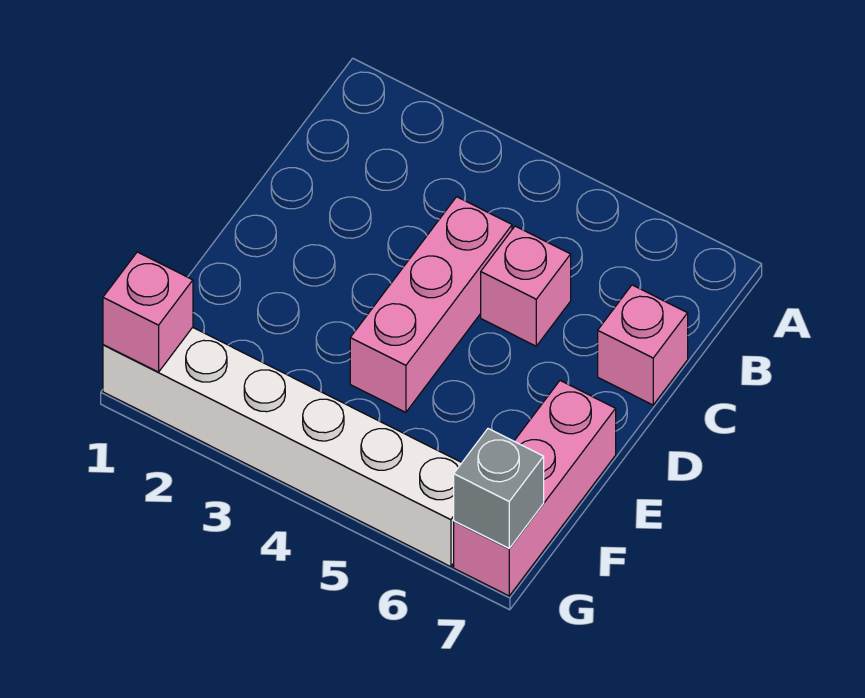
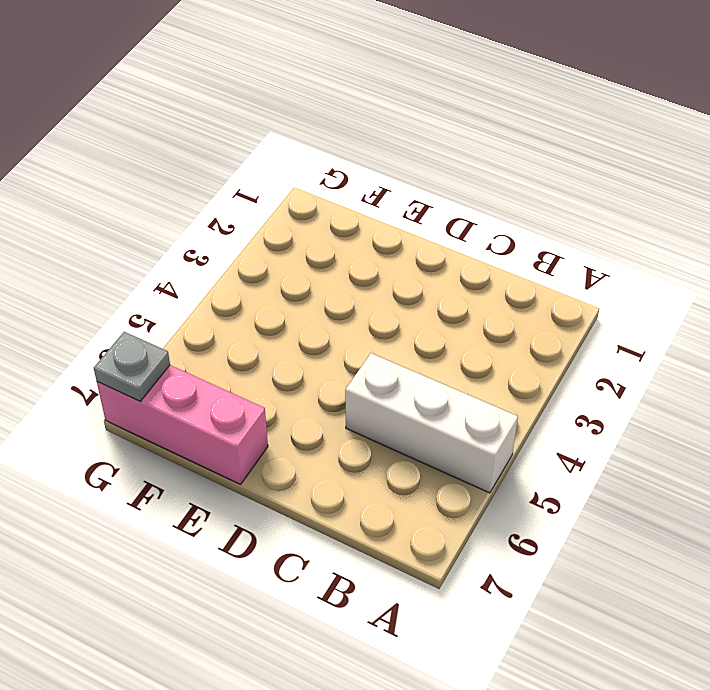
white 1x3 brick [345,353,518,493] -> pink 1x1 brick [481,226,571,346]
grey 1x1 plate [94,332,170,401] -> grey 1x1 brick [454,429,544,548]
none -> pink 1x3 brick [350,197,512,412]
none -> pink 1x1 brick [598,285,688,405]

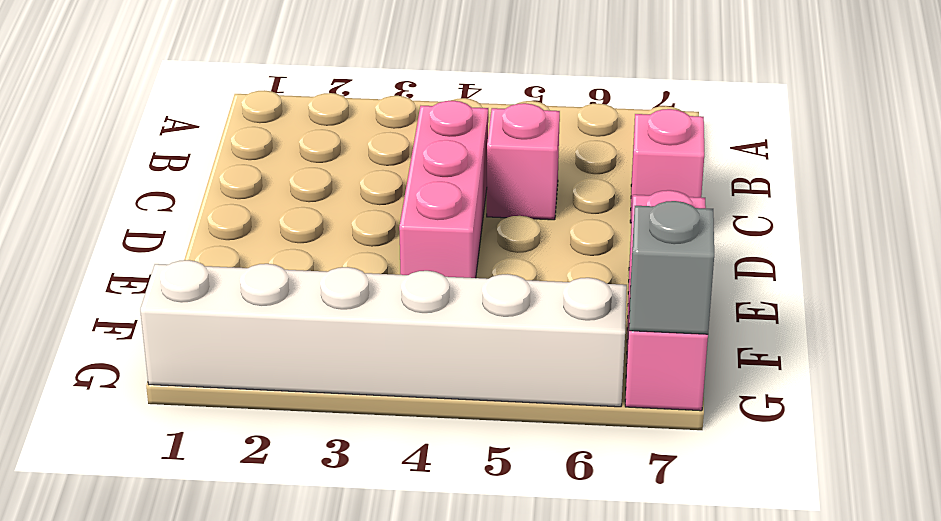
none -> pink 1x1 brick [103,252,193,372]

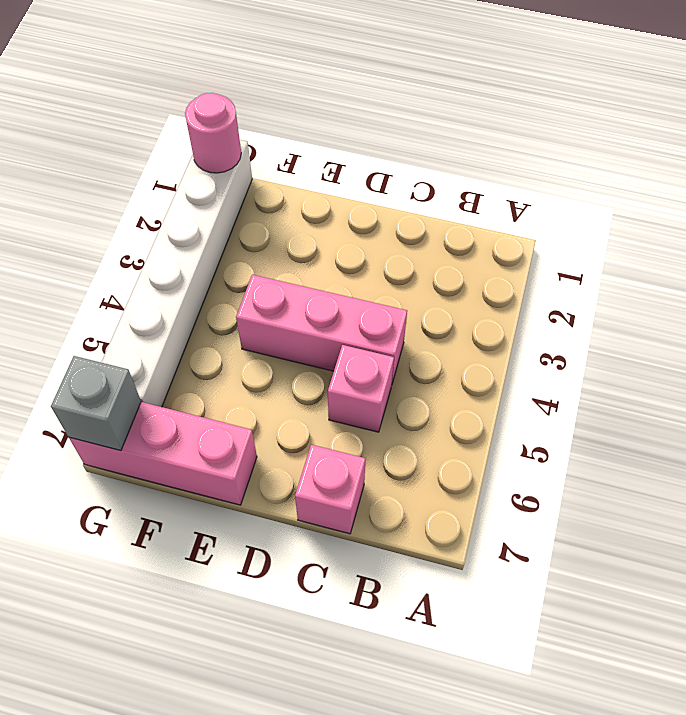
pink 1x1 round brick [185,93,241,173] -> pink 1x1 brick [103,252,193,372]

